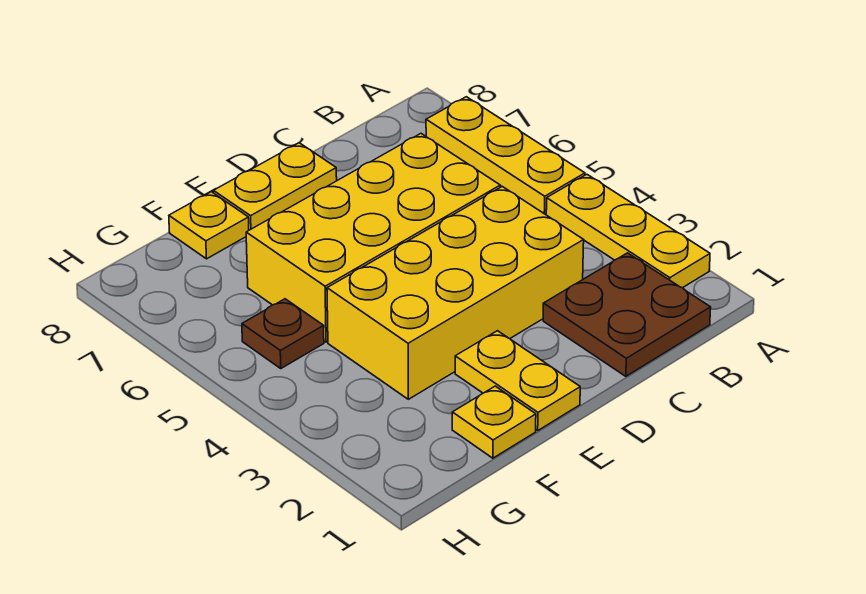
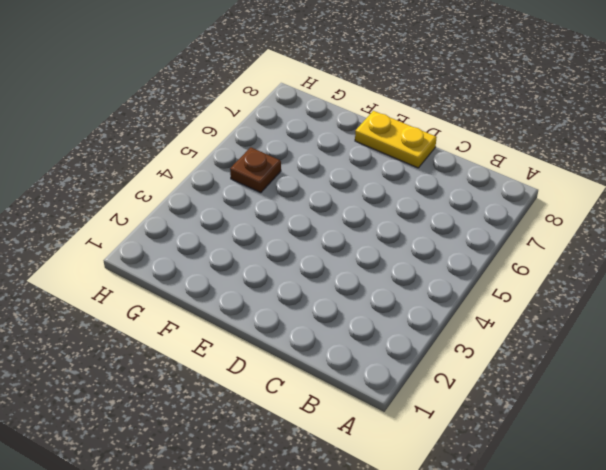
none -> yellow 1x3 plate [546,174,710,288]
none -> yellow 1x3 plate [426,97,585,214]

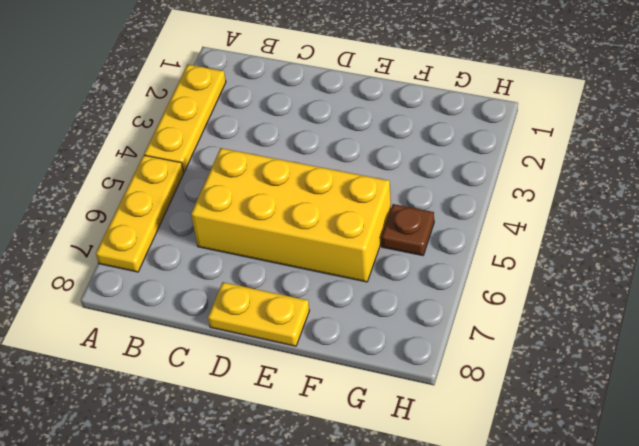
none -> brown 2x2 plate [543,253,711,376]
none -> yellow 2x4 brick [327,187,584,399]

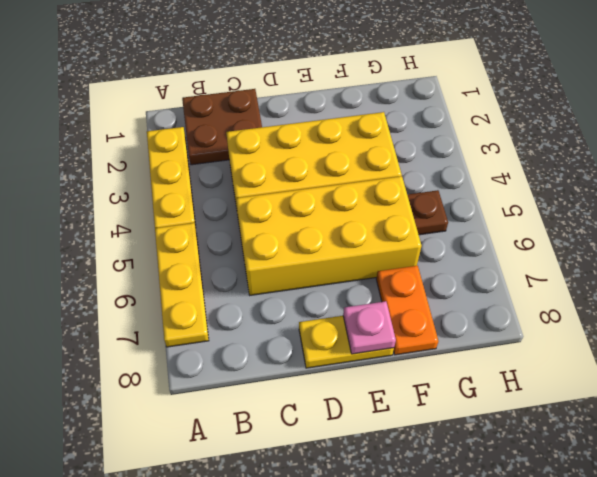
pink 1x1 plate [343,301,396,354] -> none
orange 1x2 plate [376,266,438,355] -> yellow 1x1 plate [169,192,249,259]
none -> yellow 1x2 plate [455,331,580,430]
none -> yellow 1x1 plate [452,386,536,458]

